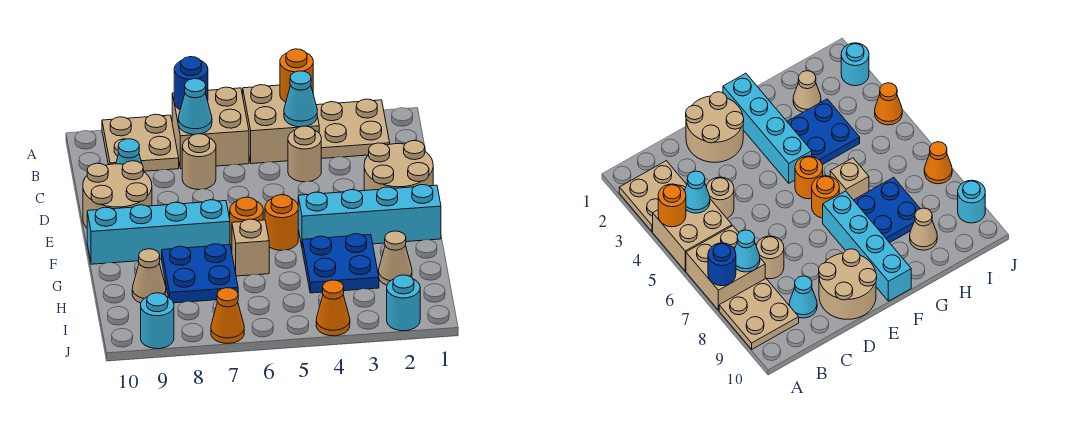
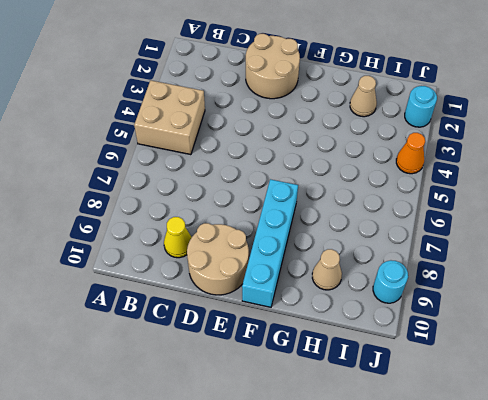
yellow 1x1 cone [164,217,192,258] -> cyan 1x1 cone [116,139,144,171]
none -> tan 2x2 plate [316,99,390,159]
none -> tan 2x2 brick [172,87,249,169]
none -> tan 2x2 plate [102,114,179,171]

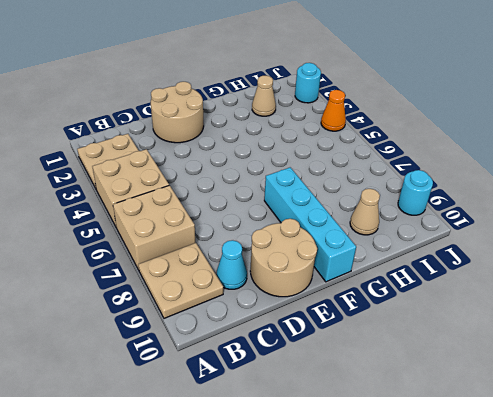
none -> tan 1x1 round brick [288,126,321,182]
none -> tan 1x1 round brick [182,134,216,189]
none -> cyan 1x4 brick [298,185,441,246]

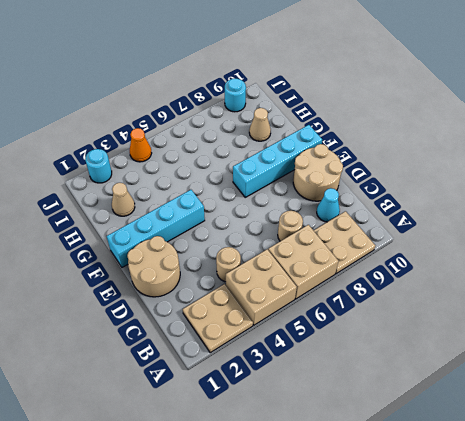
none -> orange 1x1 round brick [265,195,298,250]
none -> orange 1x1 round brick [230,197,263,247]
none -> blue 2x2 plate [302,234,379,293]

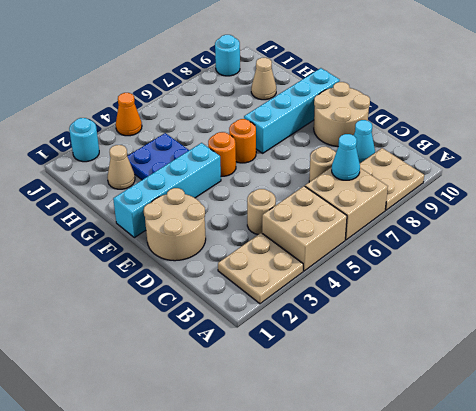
none -> tan 1x1 brick [232,219,269,276]
none -> blue 2x2 plate [162,244,238,303]
none -> orange 1x1 cone [211,288,244,343]

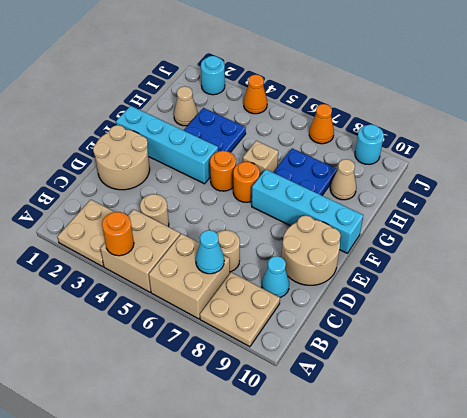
none -> blue 1x1 round brick [174,57,208,109]
none -> cyan 1x1 cone [284,71,317,127]

